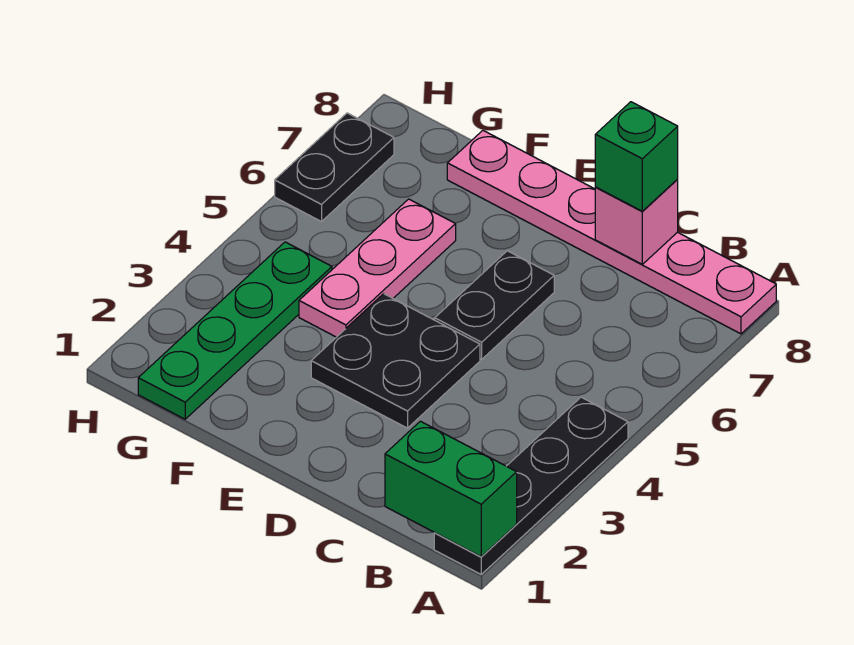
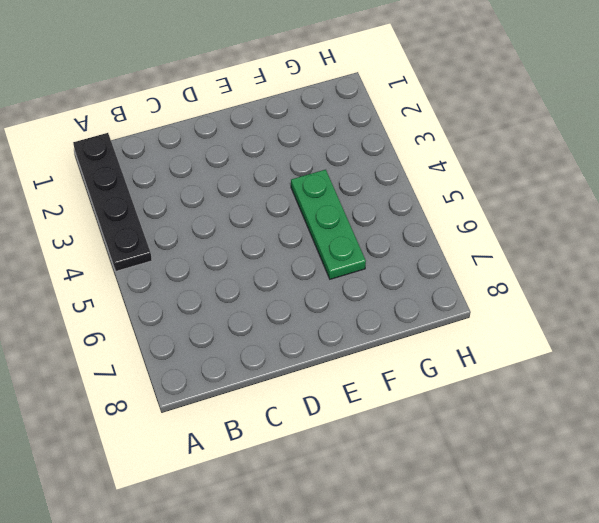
green 1x3 plate [291,170,366,279] -> pink 1x3 plate [299,199,456,337]
none -> pink 1x6 plate [447,131,776,334]
none -> black 2x2 plate [311,294,480,428]

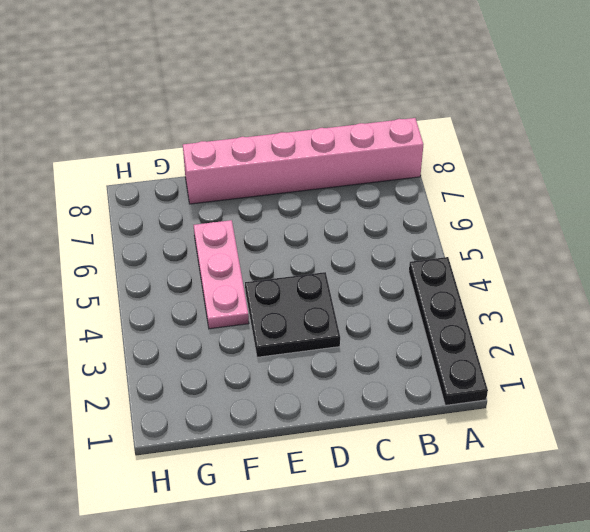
pink 1x6 brick [183,118,423,204] -> pink 1x6 plate [447,131,776,334]
none -> black 1x2 plate [435,251,554,359]
none -> green 1x4 plate [138,242,332,419]

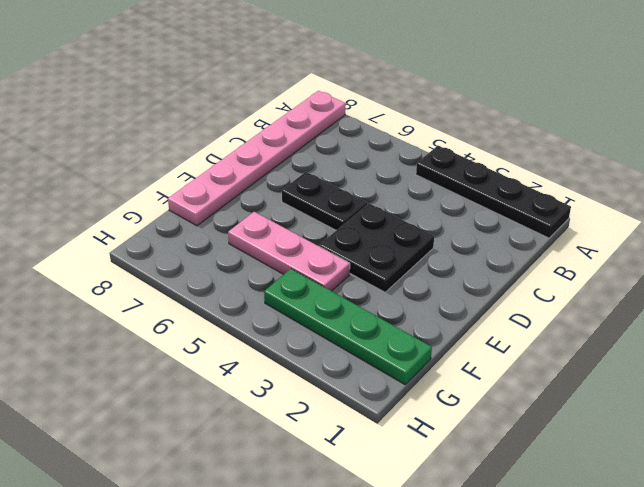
none -> black 1x2 plate [275,113,394,222]
none -> green 1x2 brick [385,421,517,557]

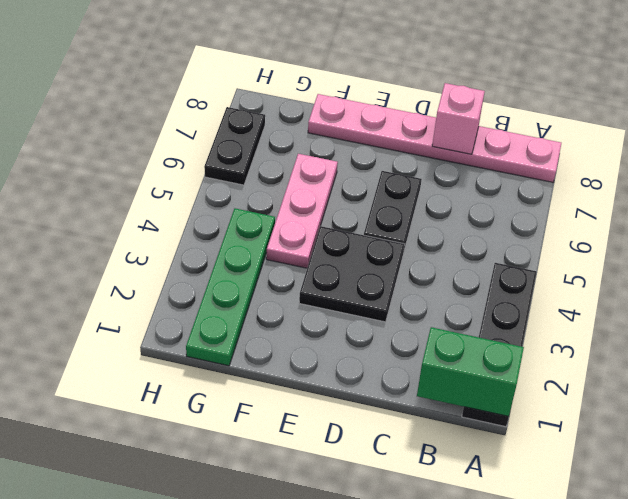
none -> green 1x1 brick [595,102,678,211]

